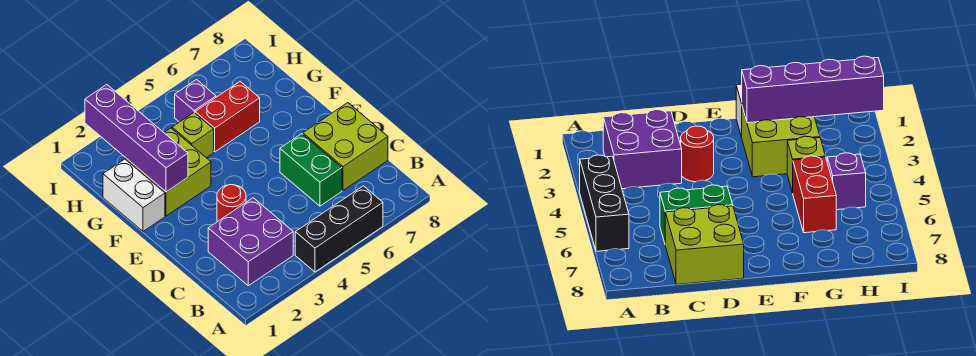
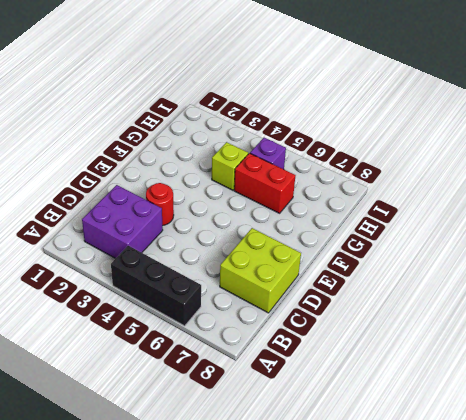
none -> green 1x2 brick [280,134,342,206]
none -> white 1x2 brick [103,159,165,231]

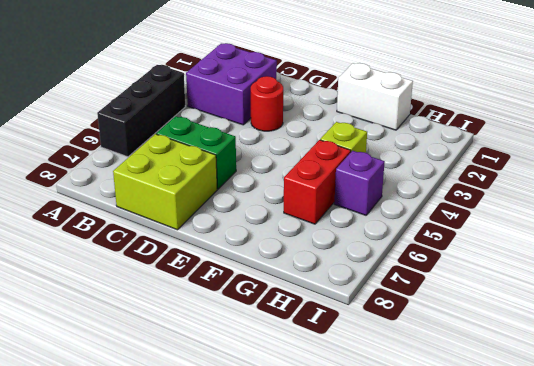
none -> lime 2x2 brick [126,128,211,216]
none -> purple 1x4 brick [85,85,188,192]

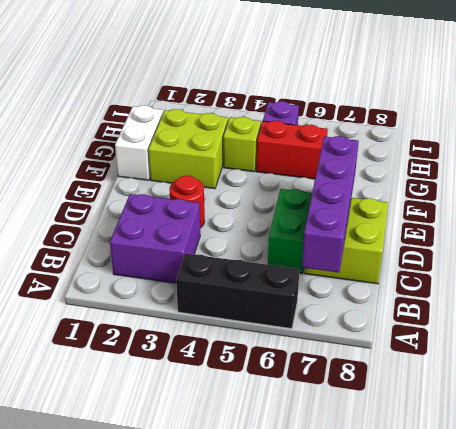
purple 1x4 brick [302,136,359,273] -> purple 1x4 brick moved to [85,85,188,192]

